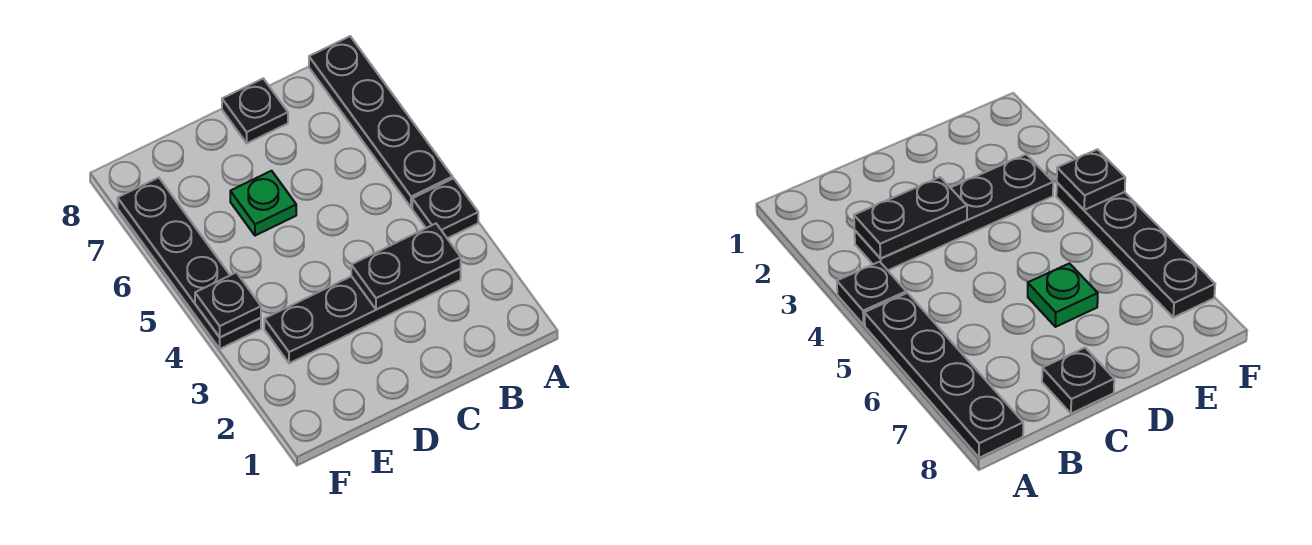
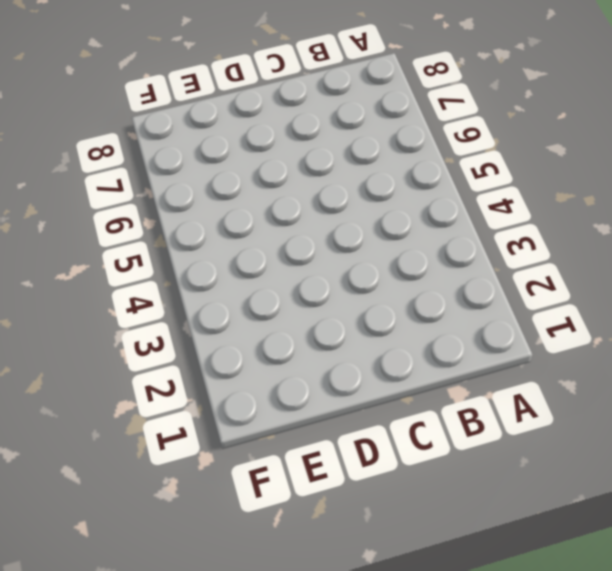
none -> black 1x1 plate [412,178,478,238]
none -> black 1x4 plate [309,36,453,208]

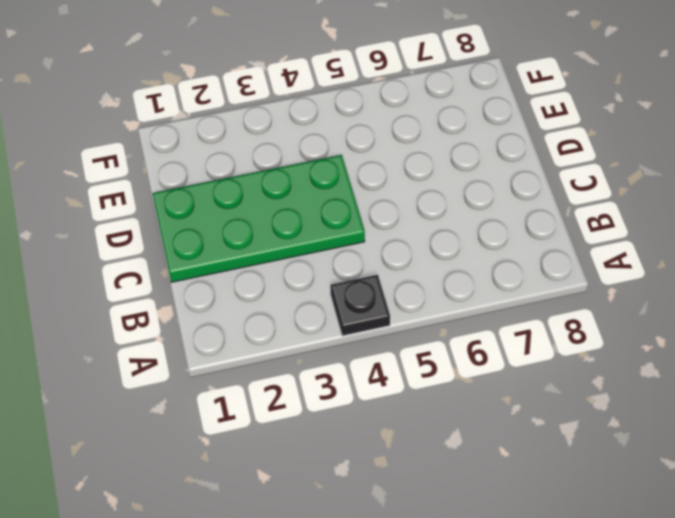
green 2x4 plate [152,155,365,282] -> black 1x4 plate [264,269,461,363]
none -> black 1x4 plate [309,36,453,208]
none -> black 1x1 plate [222,79,288,143]

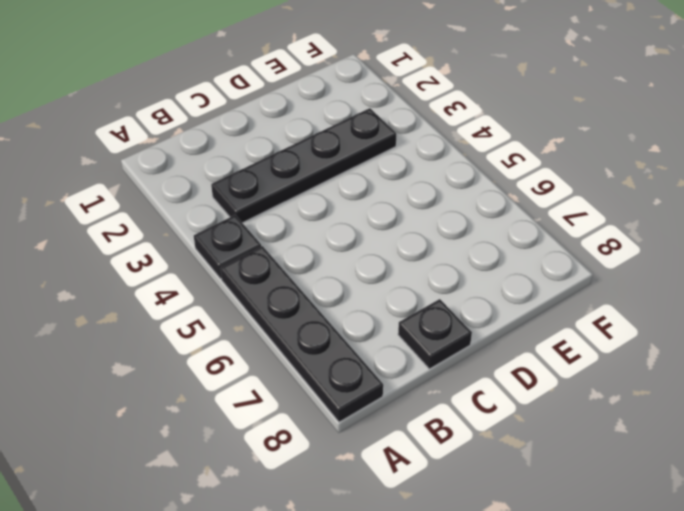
none -> green 1x1 plate [230,171,296,236]
none -> black 1x4 plate [118,178,261,349]

